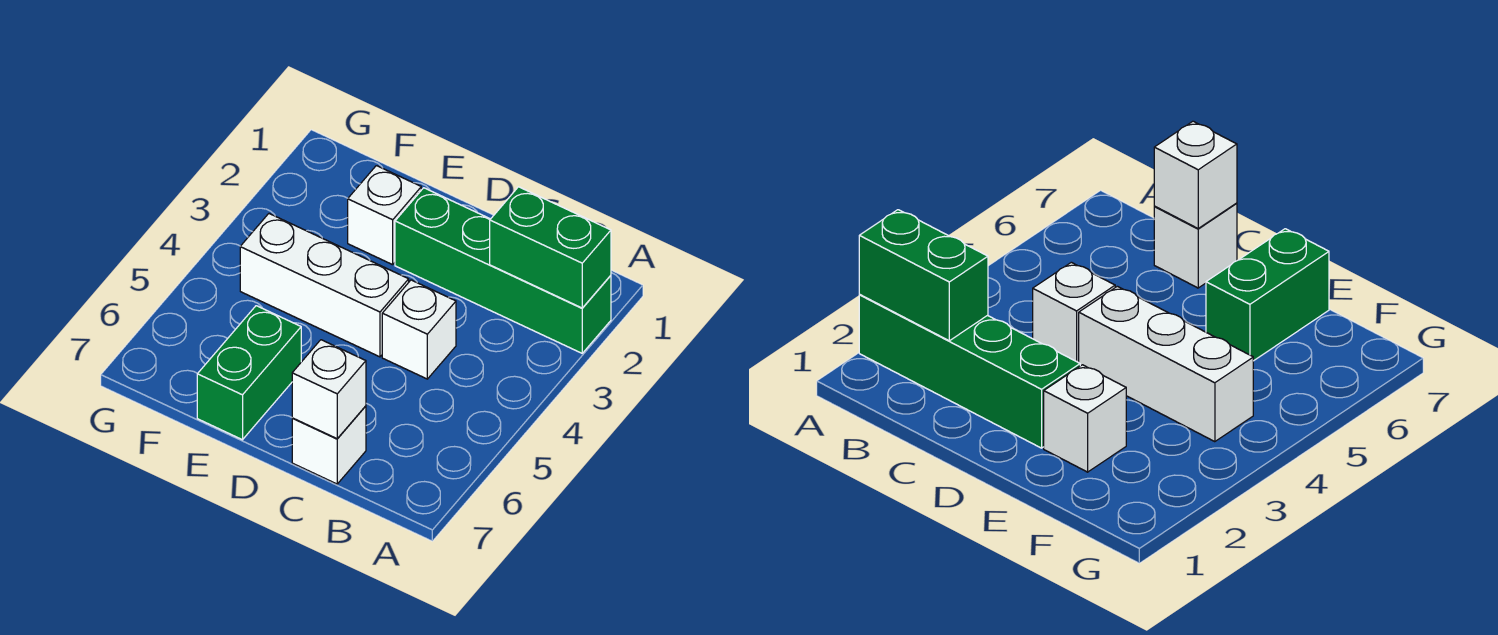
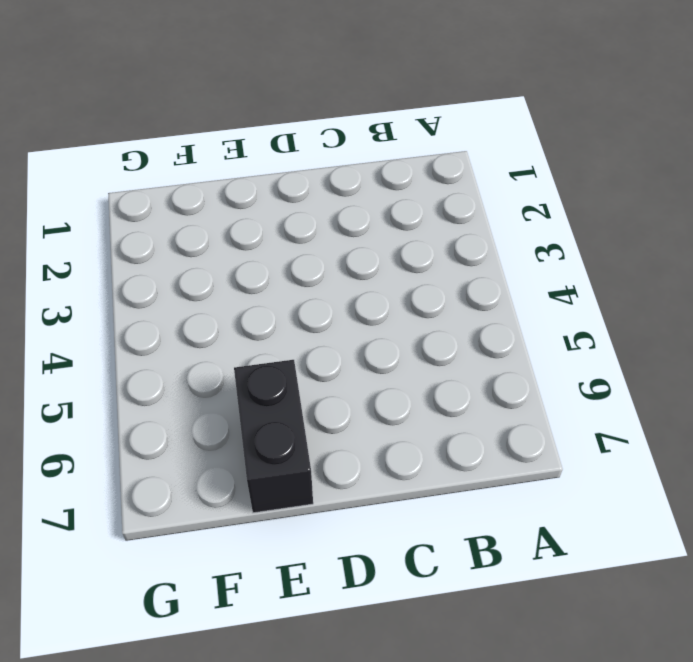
black 1x2 brick [234,360,313,513] -> green 1x2 brick [197,306,301,440]
none -> green 1x4 brick [395,188,611,353]
none -> white 1x1 brick [382,280,456,379]

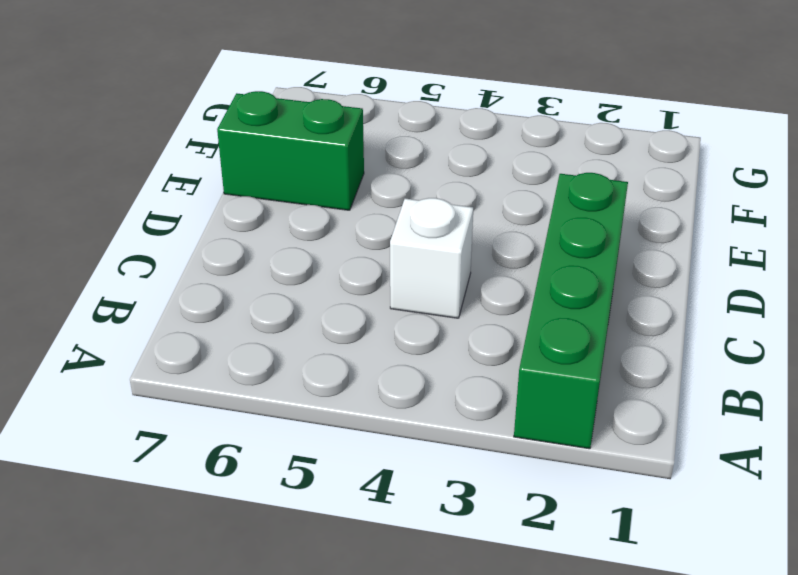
none -> white 1x1 brick [292,406,366,484]
none -> white 1x3 brick [240,214,409,357]

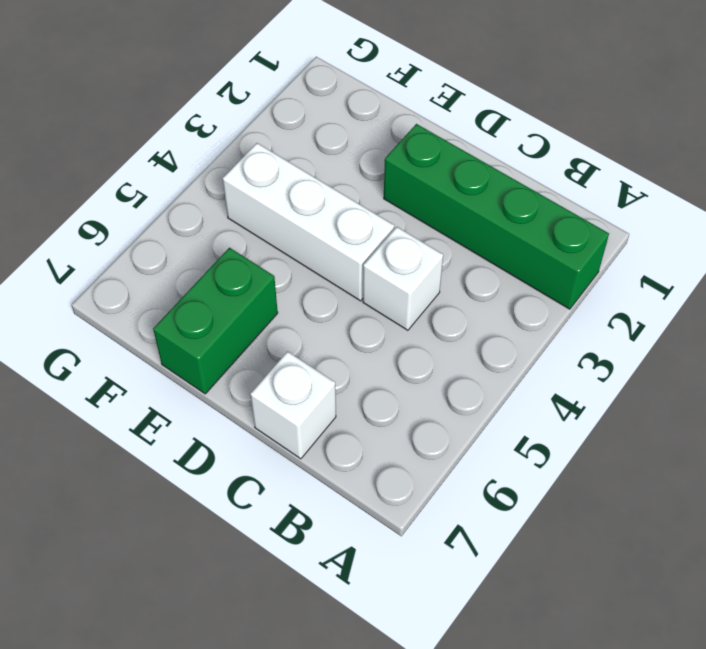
none -> white 1x1 brick [348,166,421,265]
none -> green 1x2 brick [490,187,611,308]

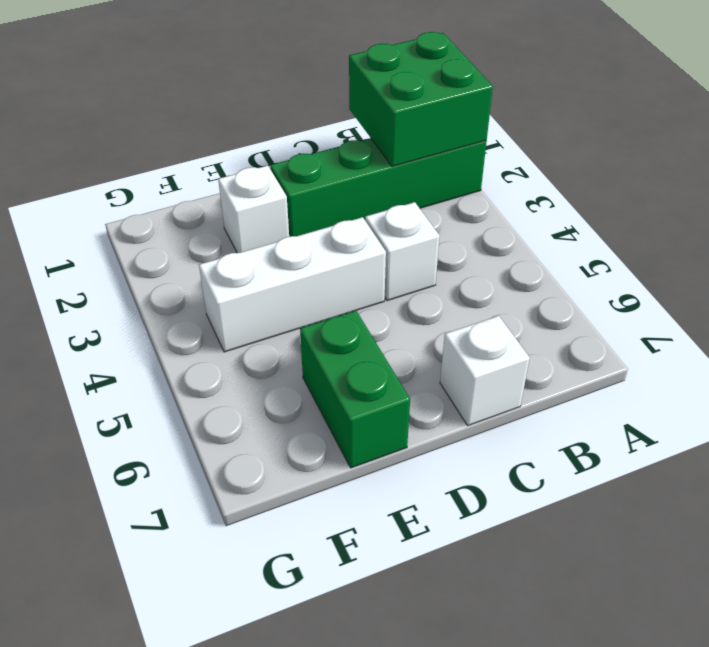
green 2x2 brick [349,32,493,167] -> green 1x2 brick [490,187,611,308]
none -> white 1x1 brick [292,340,366,439]

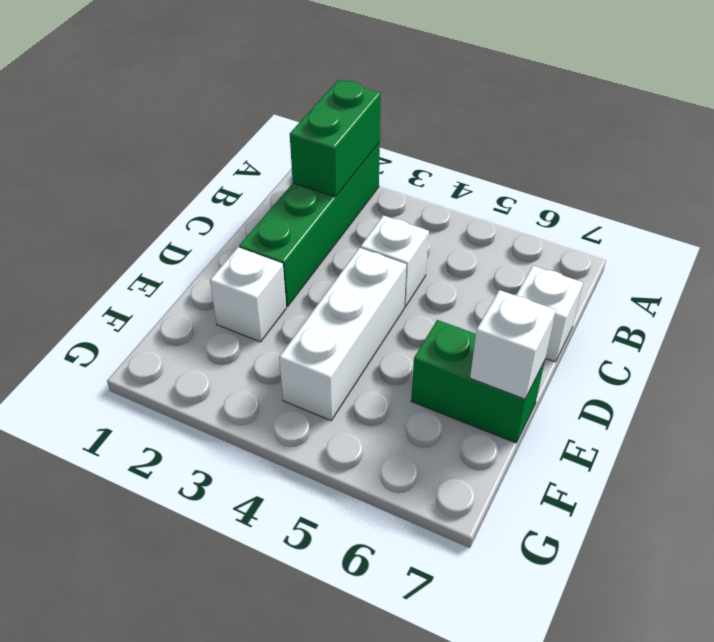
white 1x1 brick [470,290,556,399] -> white 1x1 brick moved to [292,340,366,439]

